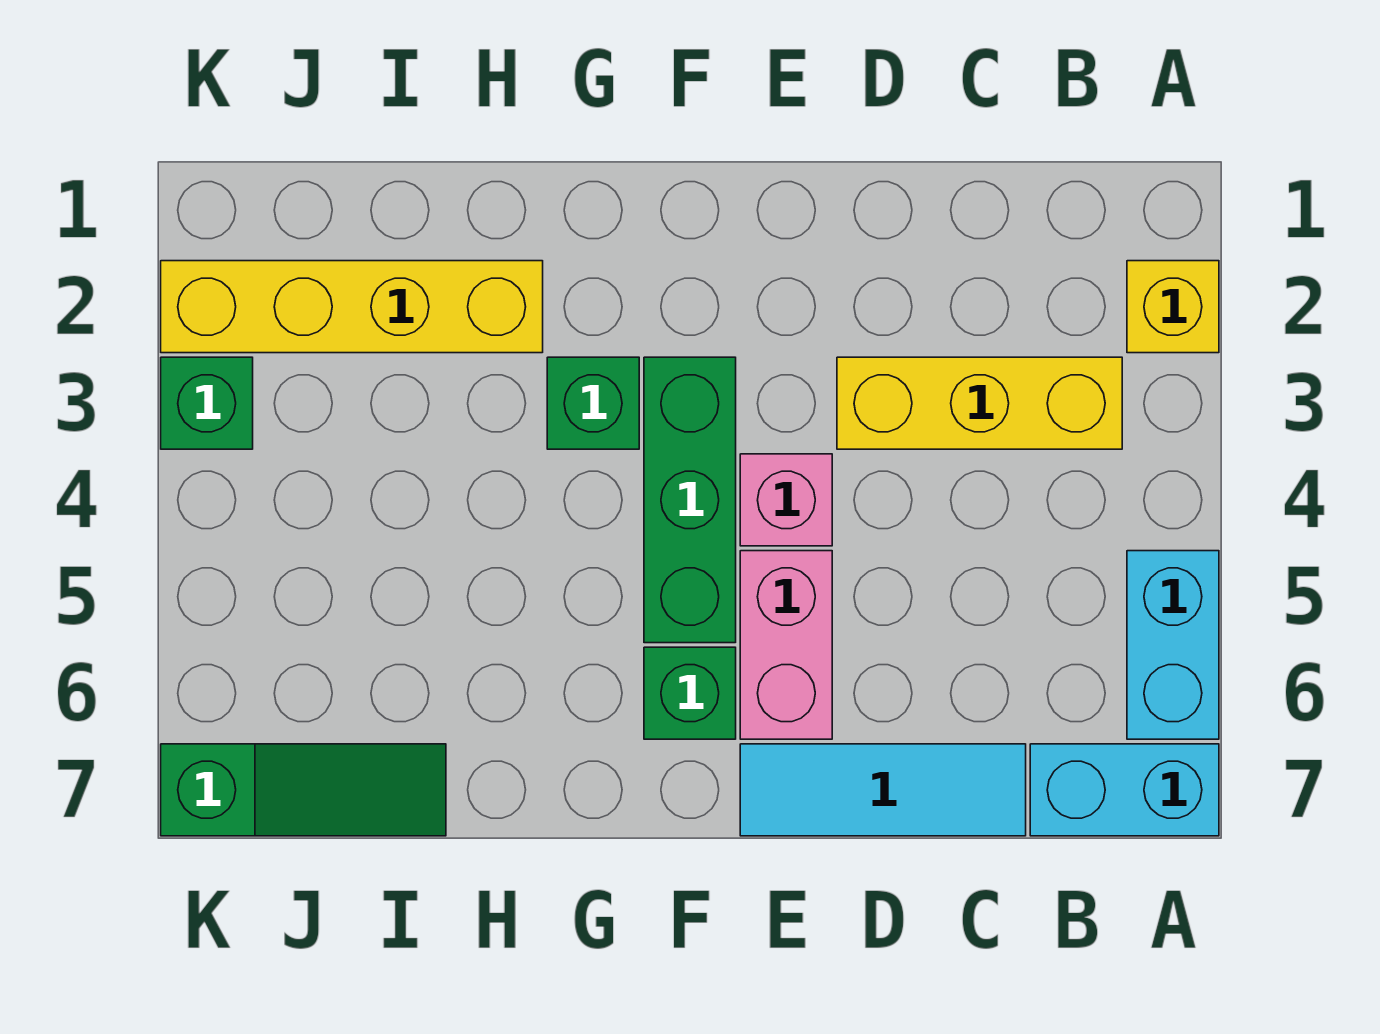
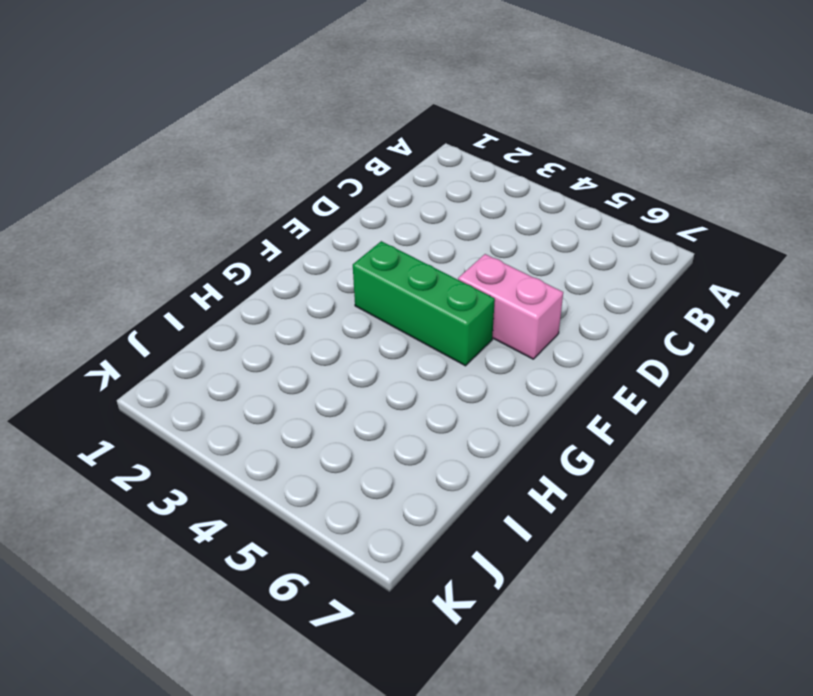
none -> yellow 1x1 brick [1127,261,1219,353]
none -> cyan 1x2 brick [1127,551,1219,739]
none -> cyan 1x2 brick [1030,744,1219,836]

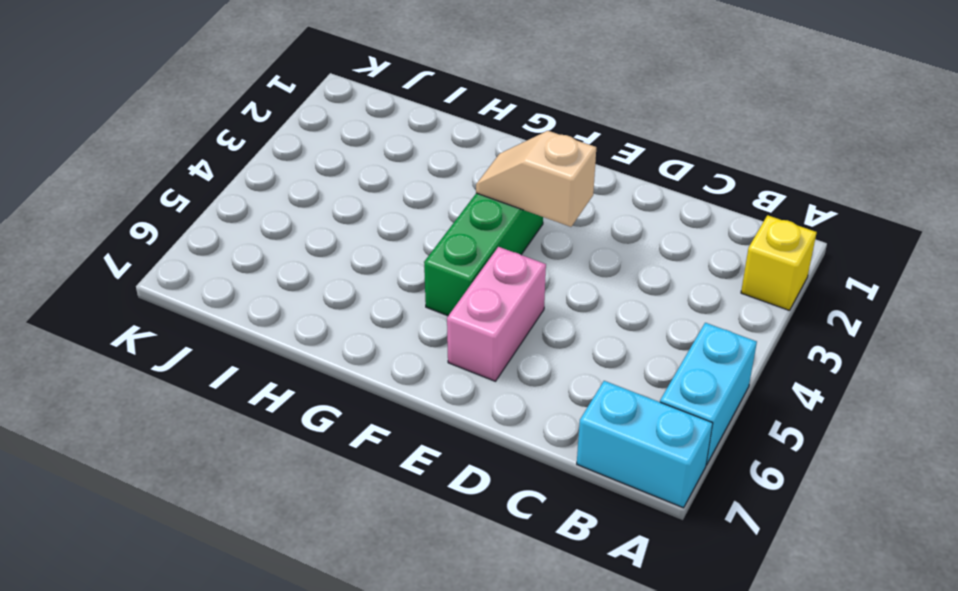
tan 1x2 slope [476,131,596,227] -> none
none -> yellow 1x3 brick [837,357,1122,449]
none -> cyan 1x3 tile [740,744,1026,836]
none -> pink 1x1 brick [740,454,832,546]

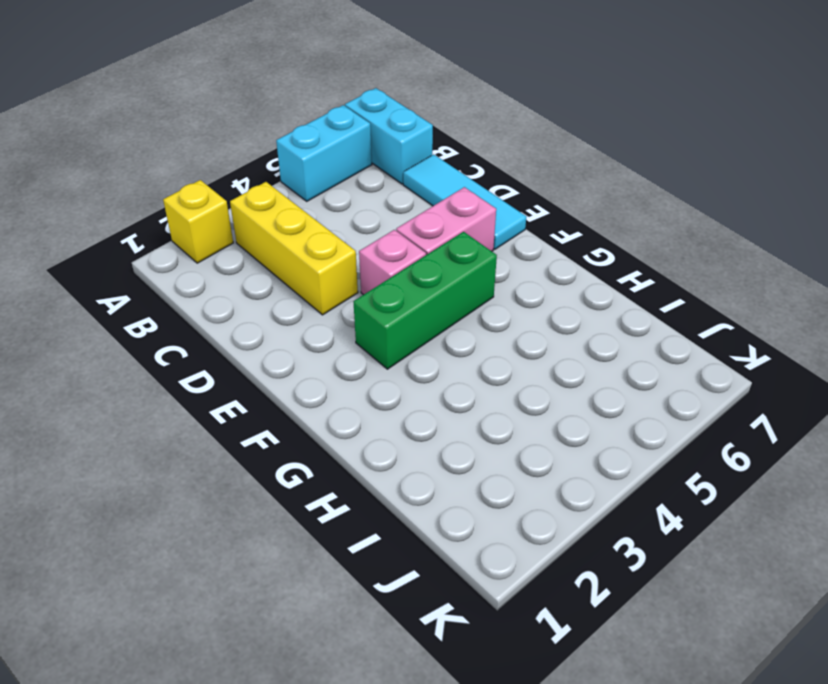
none -> green 1x1 brick [644,647,736,739]
none -> green 1x1 brick [547,357,639,449]
none -> yellow 1x4 brick [161,261,543,353]

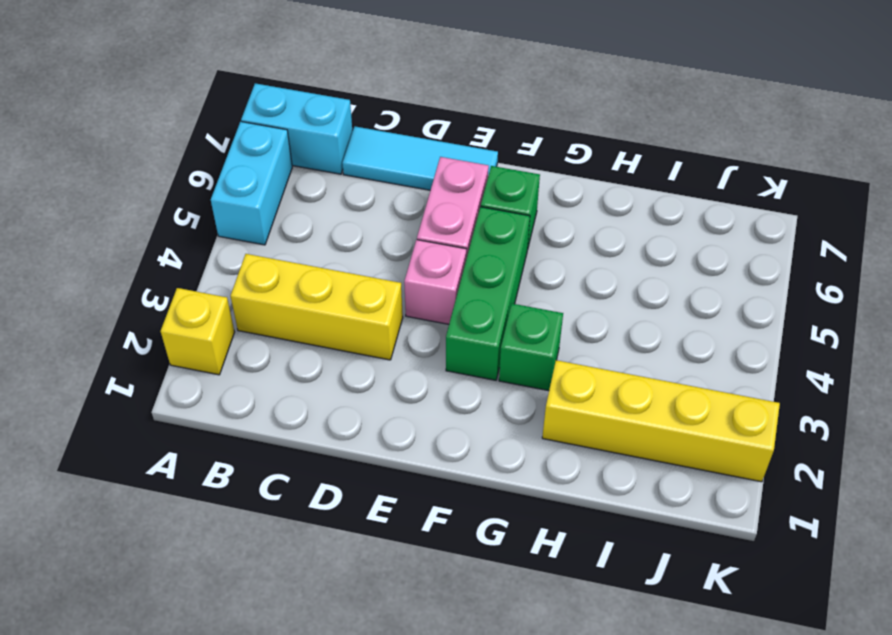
none -> green 1x3 slope [161,744,446,836]
none -> green 1x1 brick [161,357,253,449]

